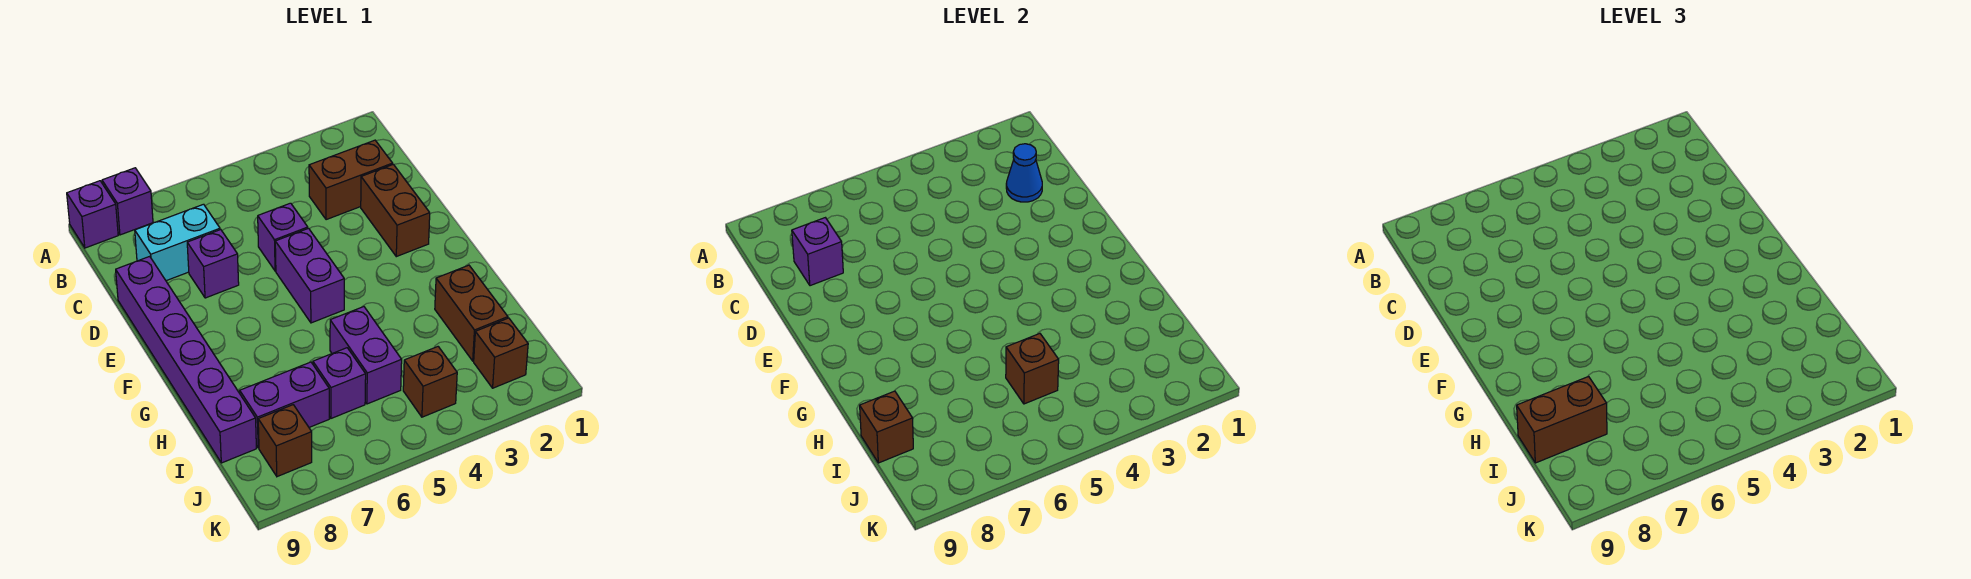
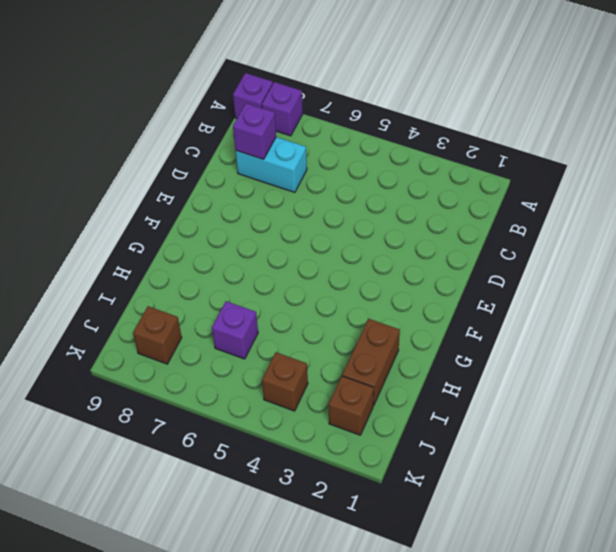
none -> brown 1x2 brick [309,140,393,220]
none -> brown 1x2 brick [361,164,430,257]
none -> purple 1x1 brick [258,203,308,271]

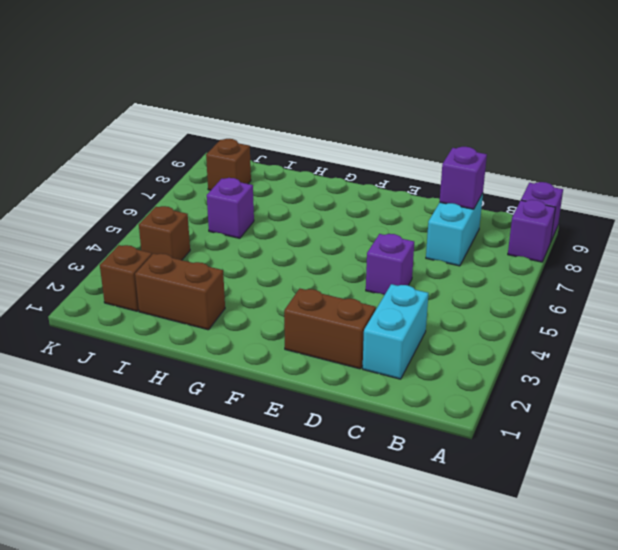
cyan 1x2 brick [363,284,428,379] -> brown 1x2 brick [309,140,393,220]
none -> purple 1x1 brick [187,230,239,298]
none -> purple 1x6 brick [116,256,256,463]
none -> purple 1x2 brick [275,228,344,323]

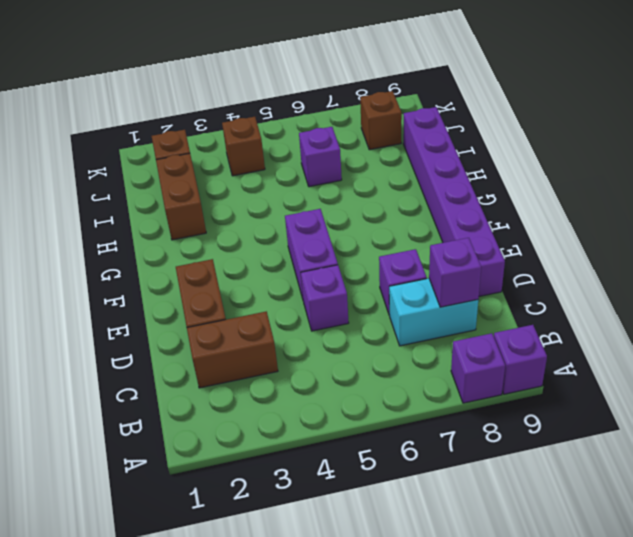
none -> purple 1x2 brick [330,307,402,404]
none -> purple 1x2 brick [240,362,329,448]
none -> blue 1x1 cone [1006,144,1042,202]

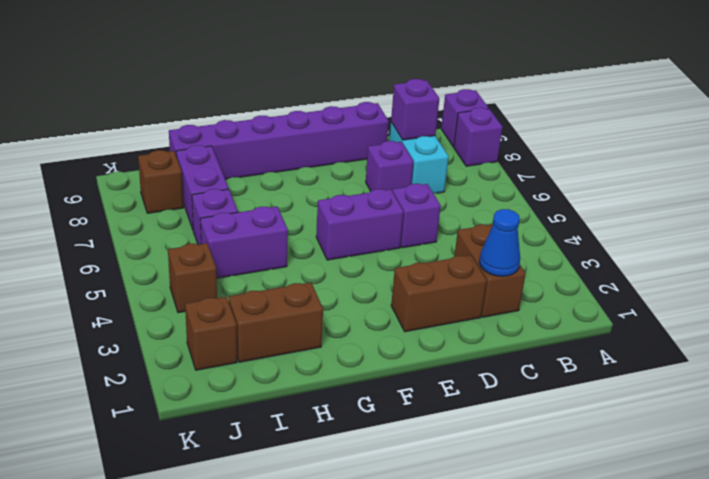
none -> brown 1x1 brick [1006,334,1059,404]
none -> brown 1x1 brick [860,391,913,463]
none -> brown 1x2 brick [1517,377,1607,463]

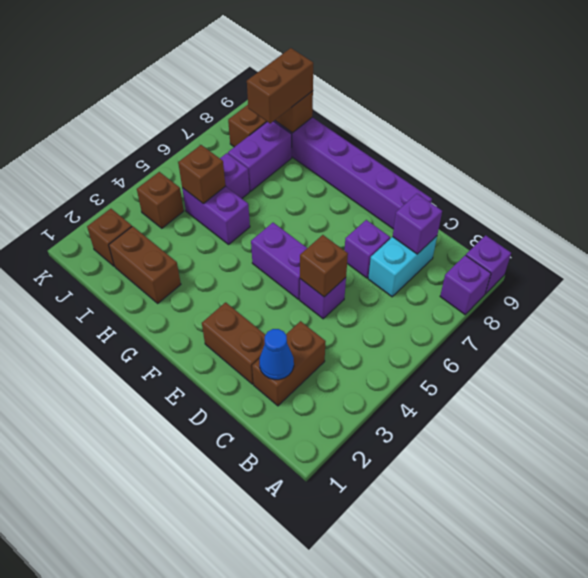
brown 1x1 brick [300,235,348,297] -> none

